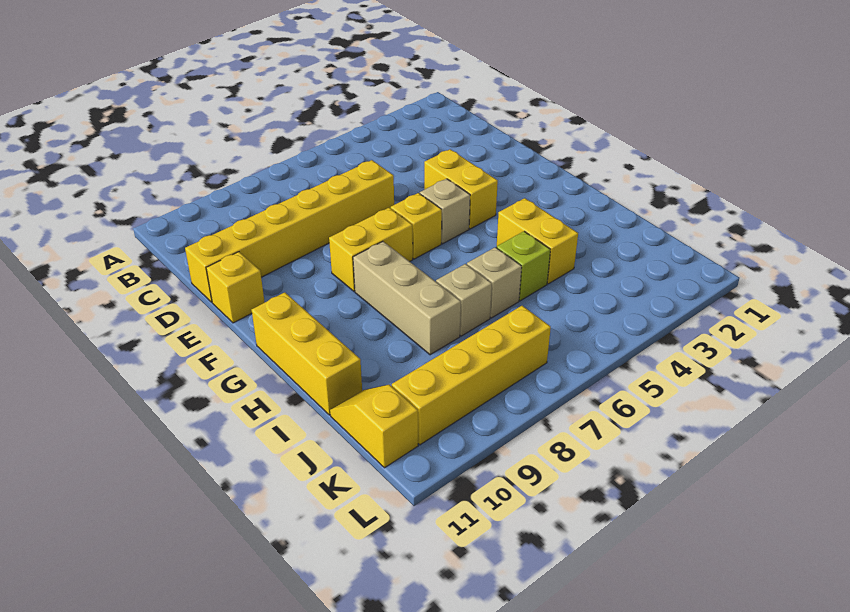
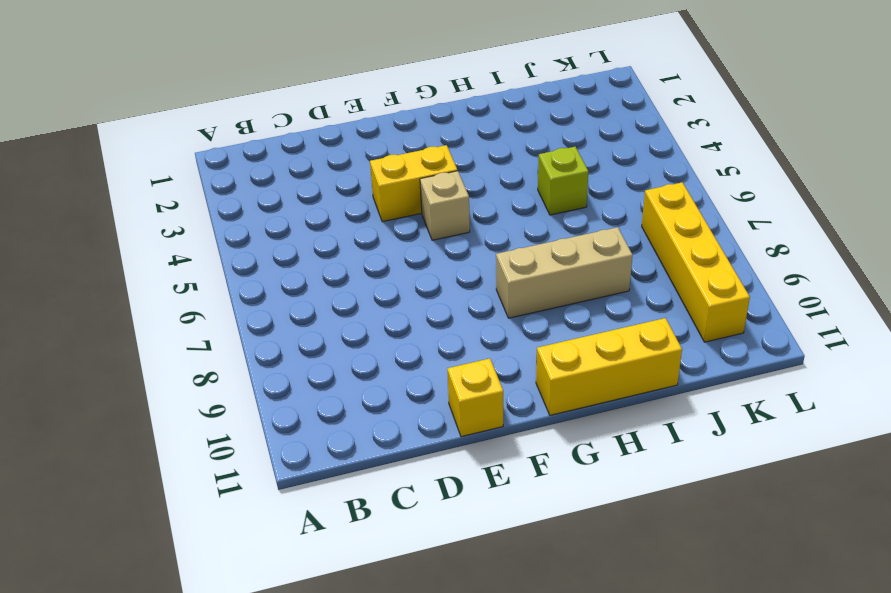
none -> yellow 1x6 brick [185,160,394,302]
none -> yellow 1x1 brick [391,193,442,259]
none -> yellow 1x2 brick [329,208,413,291]

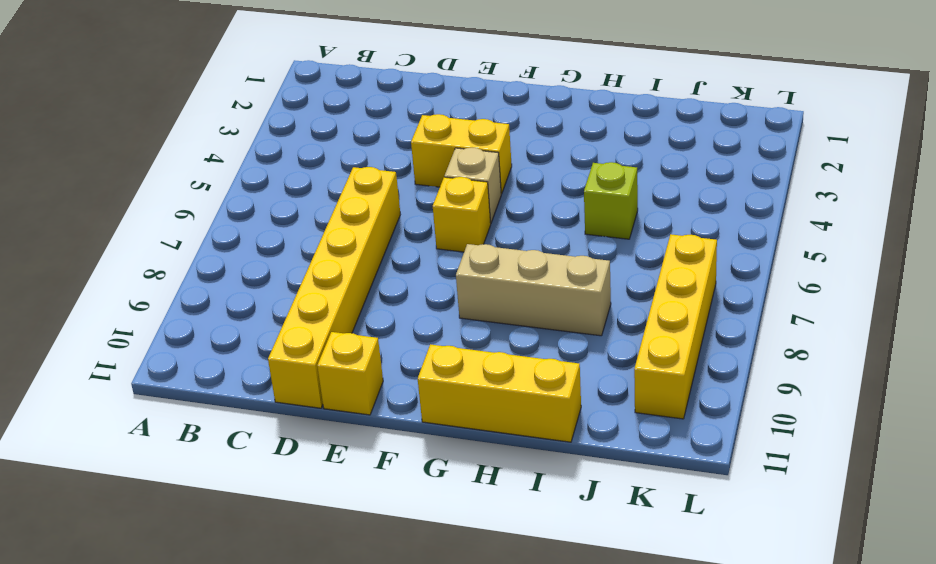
none -> yellow 1x2 brick [329,208,413,291]
none -> yellow 1x2 brick [497,198,578,284]
none -> tan 1x1 brick [467,247,522,318]

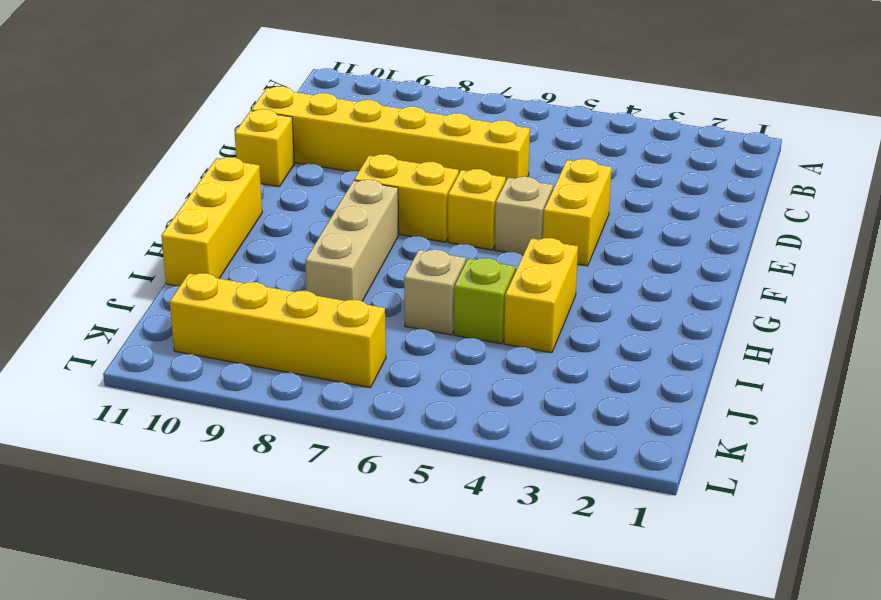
none -> tan 1x1 brick [436,264,492,336]
none -> yellow 1x2 slope [330,385,418,468]

